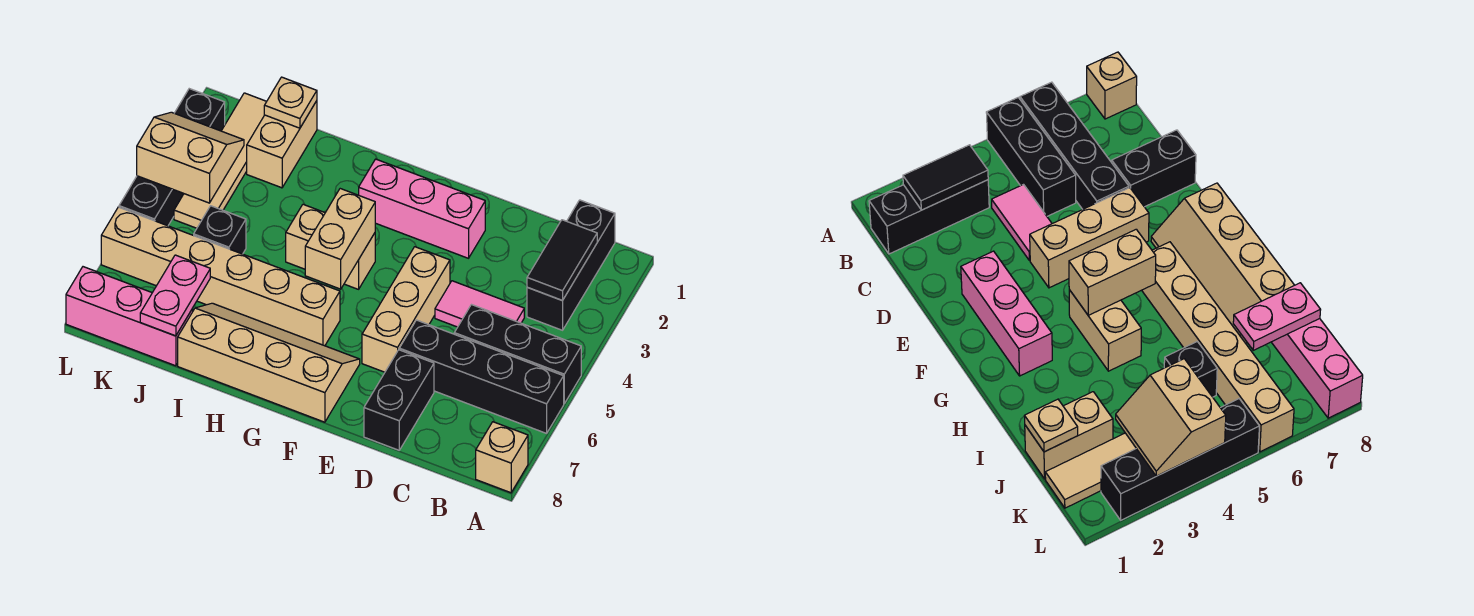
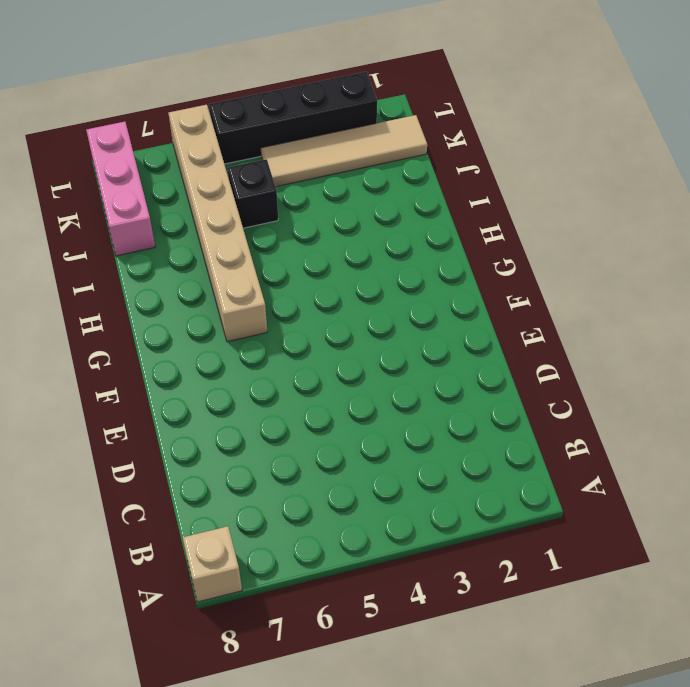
none -> black 1x3 brick [454,305,581,404]
none -> black 1x4 brick [399,320,564,433]
none -> black 1x3 brick [527,200,615,330]

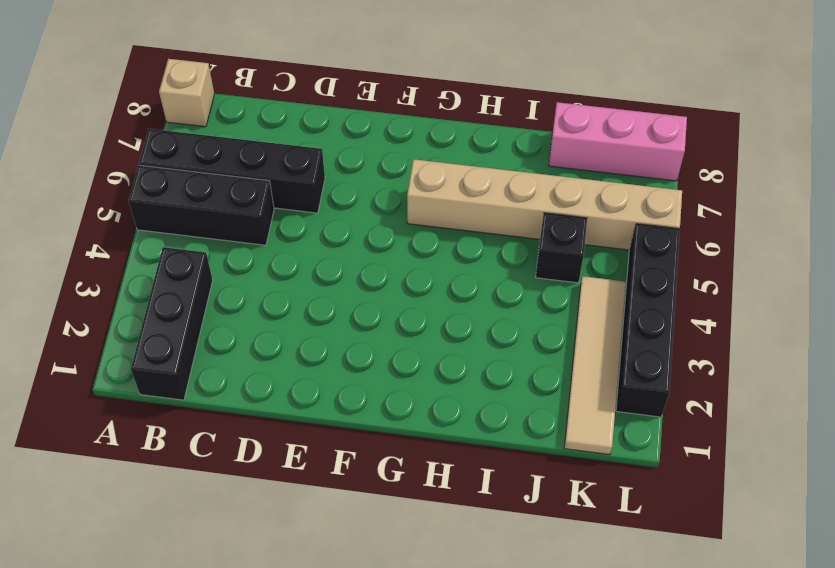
none -> pink 1x2 tile [435,281,524,327]
none -> black 1x2 brick [364,350,434,450]
none -> pink 1x3 brick [359,159,485,258]

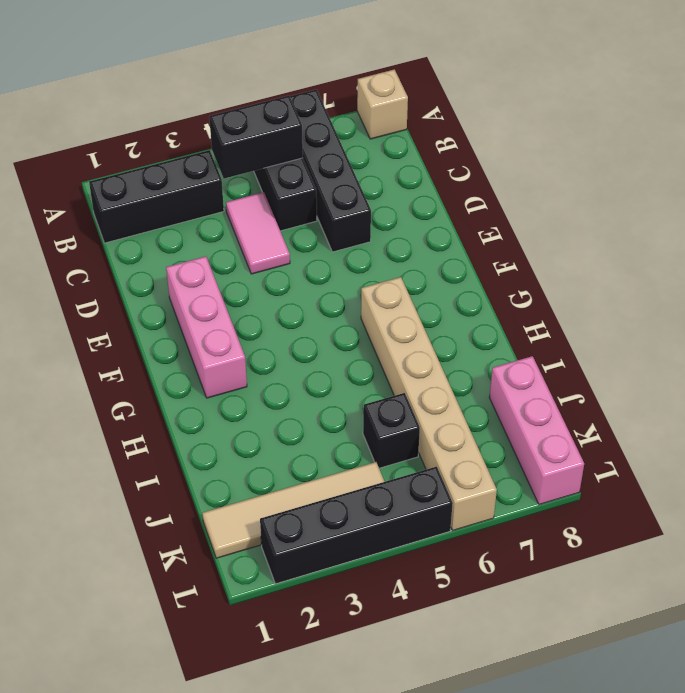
black 1x2 brick [209,96,303,179] -> black 1x2 brick moved to [364,350,434,450]
none -> tan 1x3 brick [362,247,450,372]
none -> tan 2x4 slope [178,303,360,422]
none -> tan 1x2 brick [286,204,375,289]

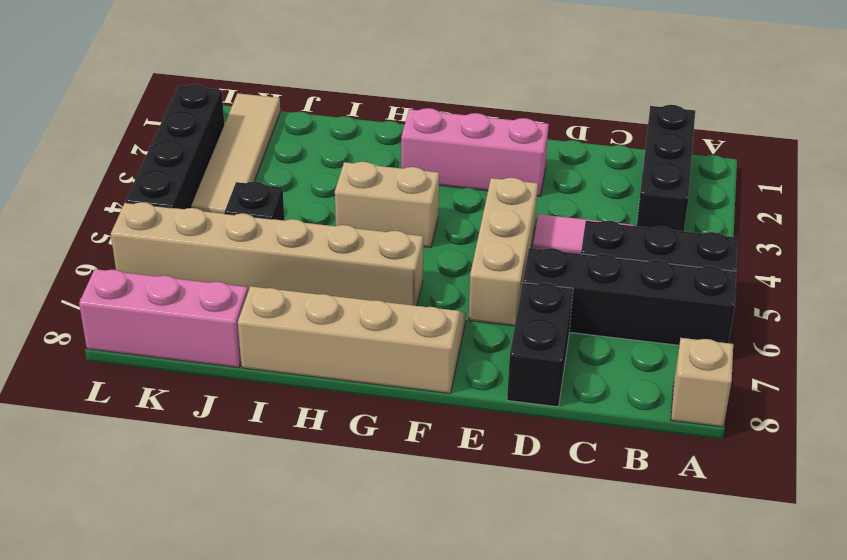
none -> tan 1x2 brick [247,101,317,188]
none -> black 1x2 tile [527,220,597,301]
none -> tan 1x2 brick [305,189,375,289]

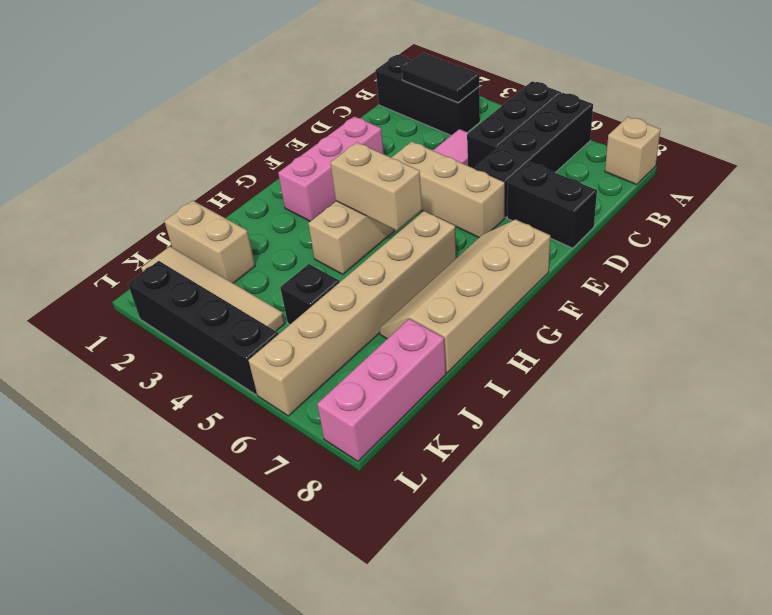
none -> tan 1x1 plate [264,77,317,128]
none -> pink 1x2 plate [140,255,210,336]
none -> tan 2x2 slope [137,112,244,203]

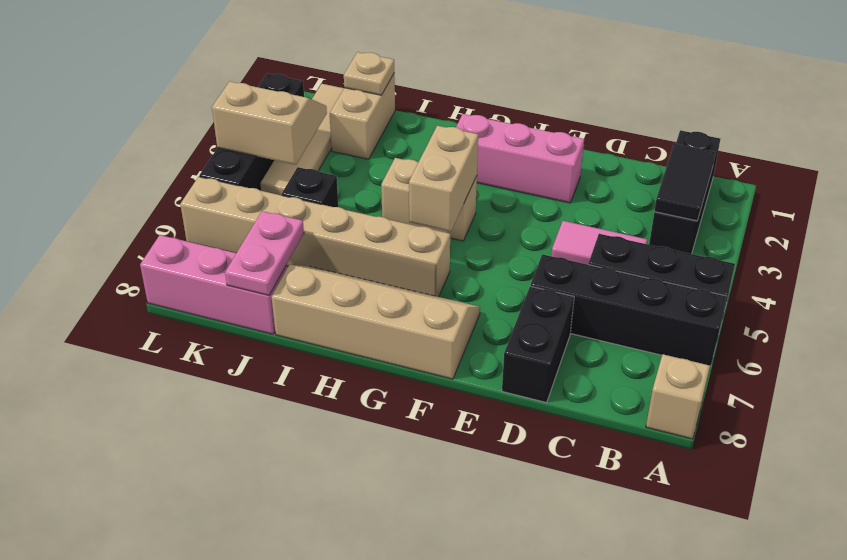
none -> tan 1x3 brick [362,247,450,372]

